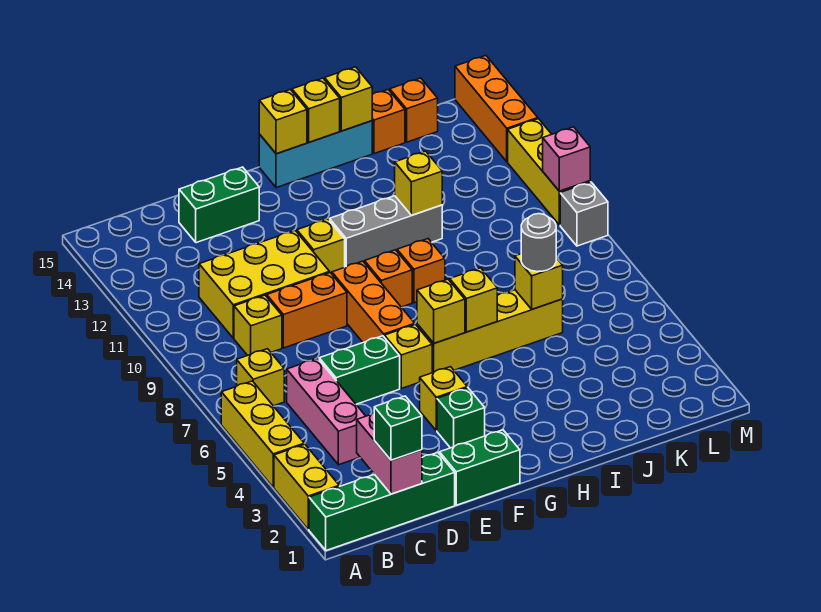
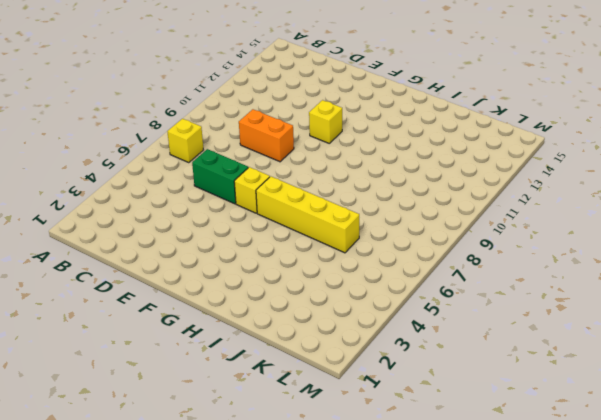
none -> green 1x4 brick [309,453,455,551]
none -> yellow 1x2 brick [274,444,339,529]
none -> yellow 1x3 brick [221,381,304,487]
none -> pink 1x3 brick [287,358,365,465]

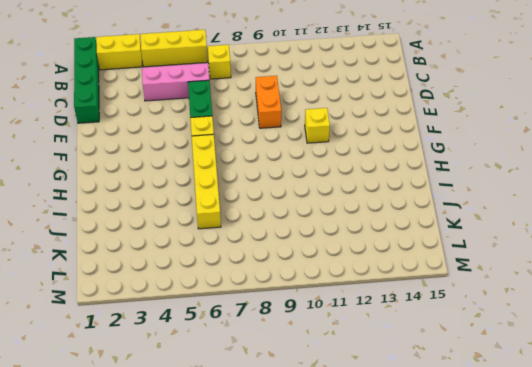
none -> yellow 1x1 brick [234,295,282,355]
none -> yellow 2x3 brick [199,231,330,338]
none -> green 1x2 brick [179,167,259,243]
none -> green 1x2 brick [440,430,520,505]

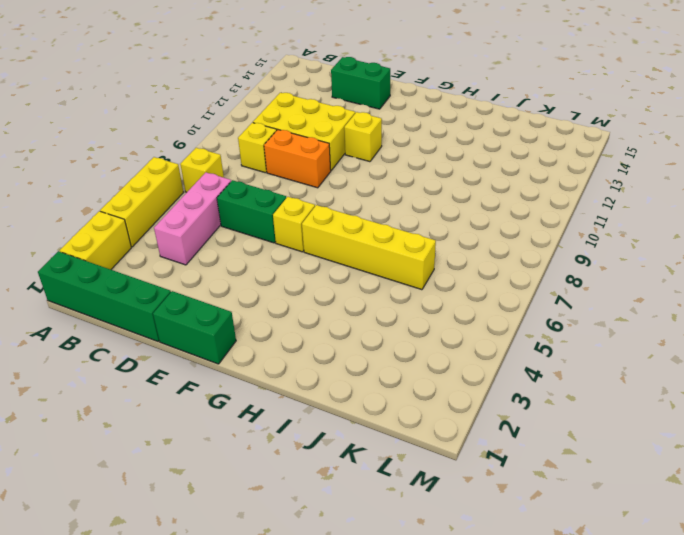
none -> green 1x1 brick [437,388,485,448]
none -> yellow 1x1 brick [420,367,467,431]
none -> orange 1x3 brick [332,261,415,342]
none -> orange 1x1 brick [365,250,412,307]

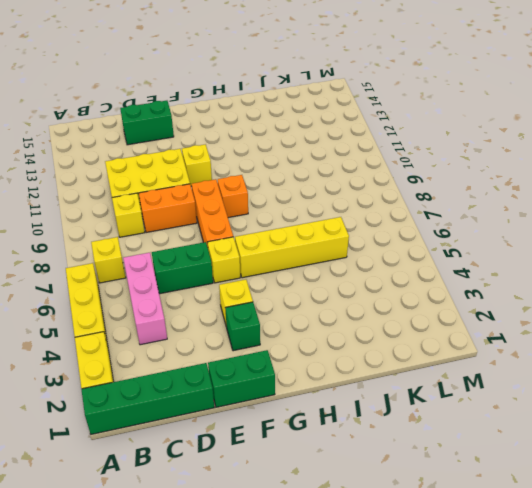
none -> grey 1x3 brick [330,196,442,267]
none -> cyan 1x3 brick [259,121,372,188]
none -> orange 1x1 brick [397,239,445,303]
none -> orange 1x1 brick [372,90,405,154]

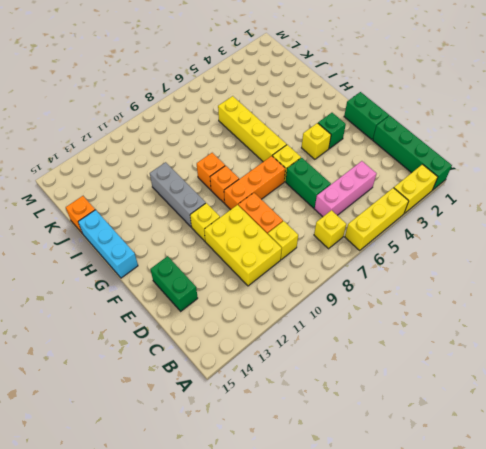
none -> orange 1x1 brick [390,78,438,142]
none -> grey 1x1 brick [560,182,608,246]
none -> yellow 1x3 brick [508,119,590,225]
none -> orange 1x3 brick [455,56,538,162]

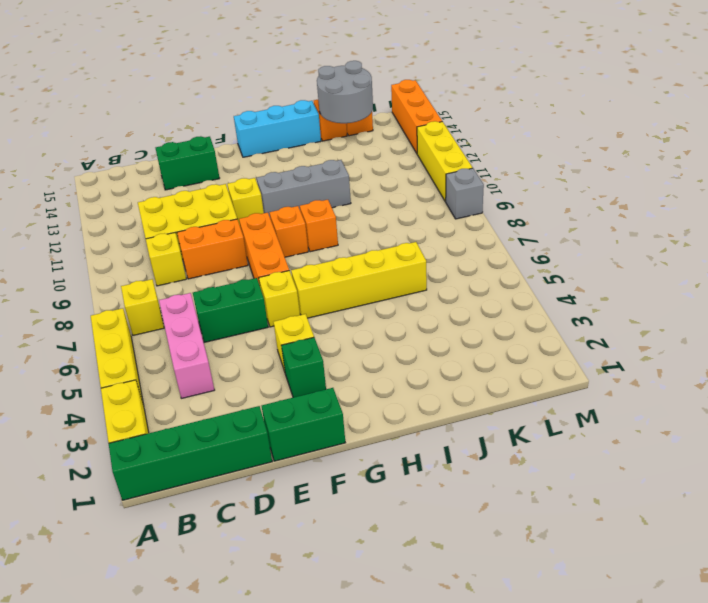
grey 2x2 round brick [317,61,373,123] -> none
none -> pink 1x2 brick [357,413,422,494]
none -> yellow 1x1 brick [417,279,465,343]
none -> yellow 1x1 brick [259,90,307,154]
none -> yellow 1x1 brick [450,268,497,332]

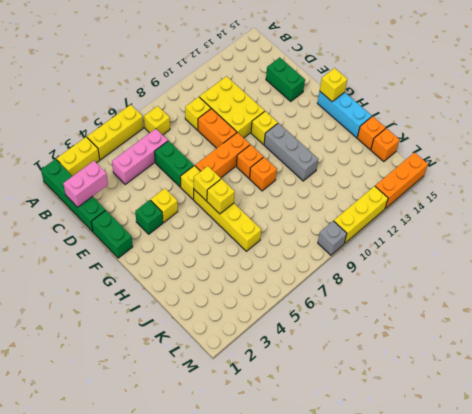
none -> yellow 1x1 brick [292,78,340,142]
none -> yellow 1x1 brick [395,151,442,215]
none -> yellow 1x1 brick [325,67,372,131]
none -> yellow 1x1 brick [515,254,563,309]

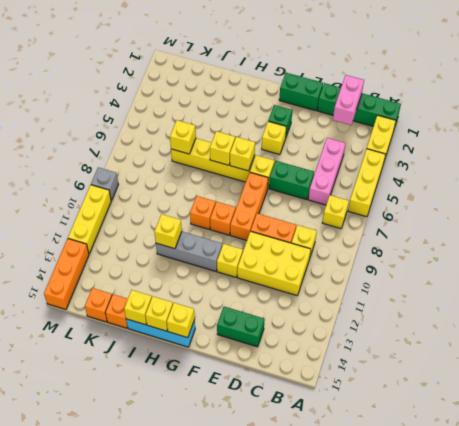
none -> pink 1x1 brick [543,127,590,191]
none -> green 1x1 brick [374,396,422,460]
none -> grey 1x1 round brick [521,214,556,272]

